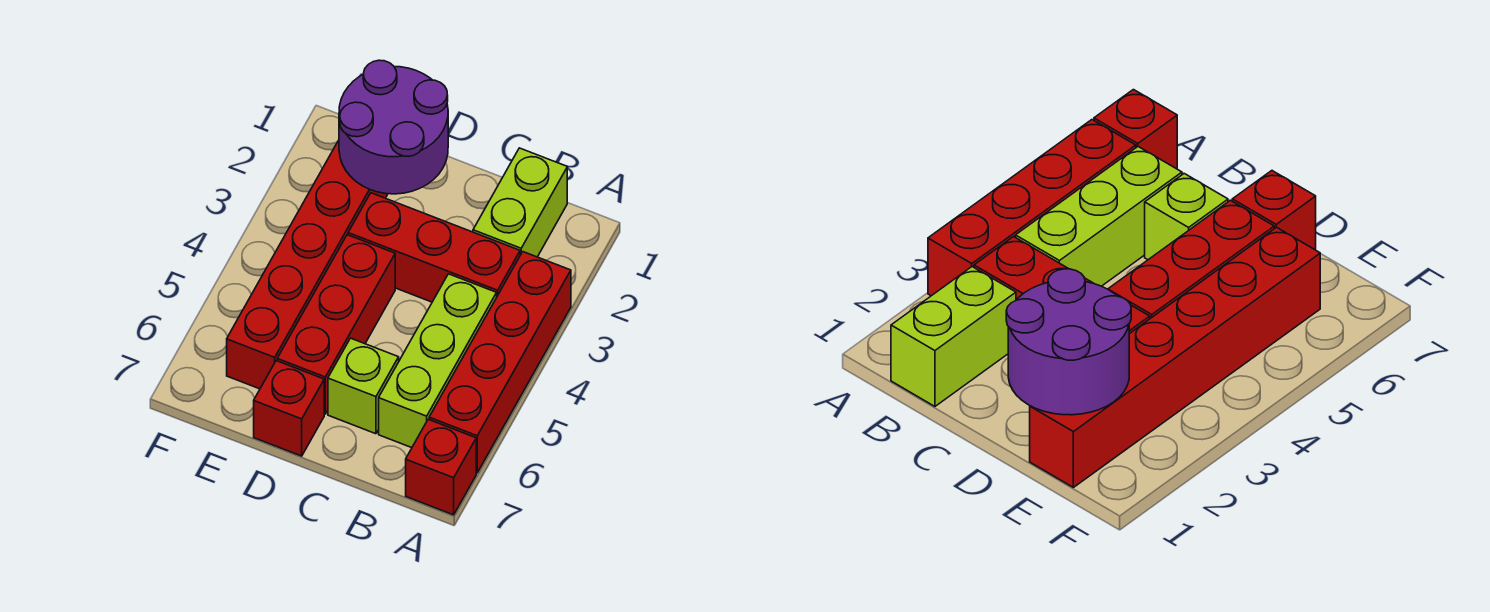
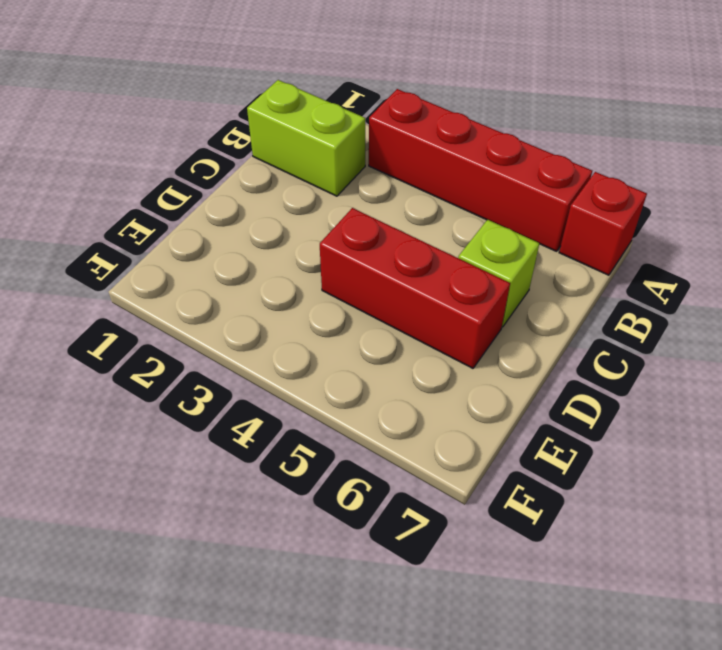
none -> red 1x3 brick [348,193,520,302]
none -> lime 1x3 brick [379,274,497,448]

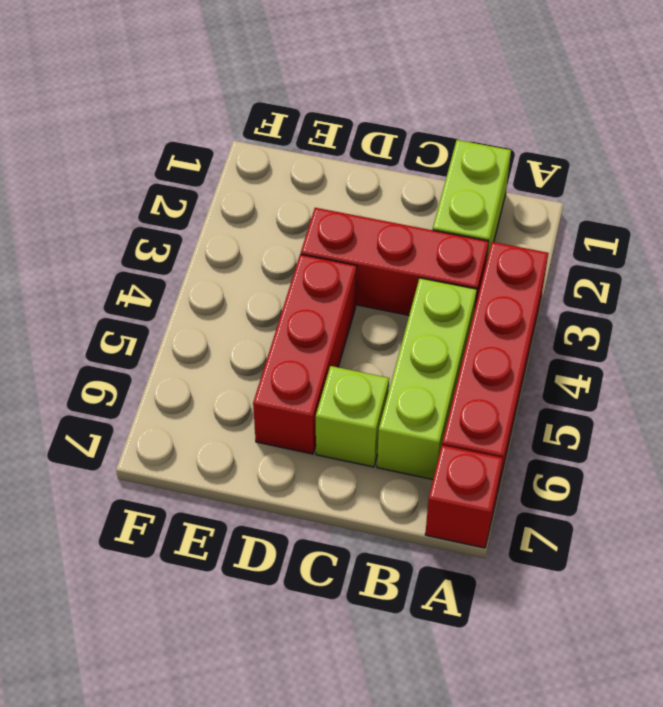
none -> red 1x1 brick [254,361,324,456]
none -> red 1x6 brick [227,140,388,389]

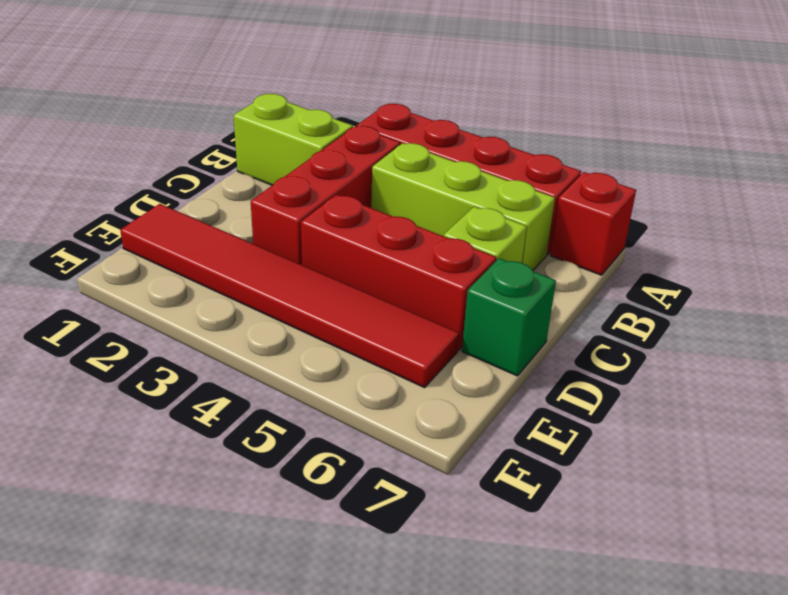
green 1x1 brick [462,258,556,376] -> red 1x1 brick [254,361,324,456]
red 1x6 tile [120,204,459,388] -> red 1x6 brick [227,140,388,389]
none -> purple 2x2 round brick [339,60,448,194]

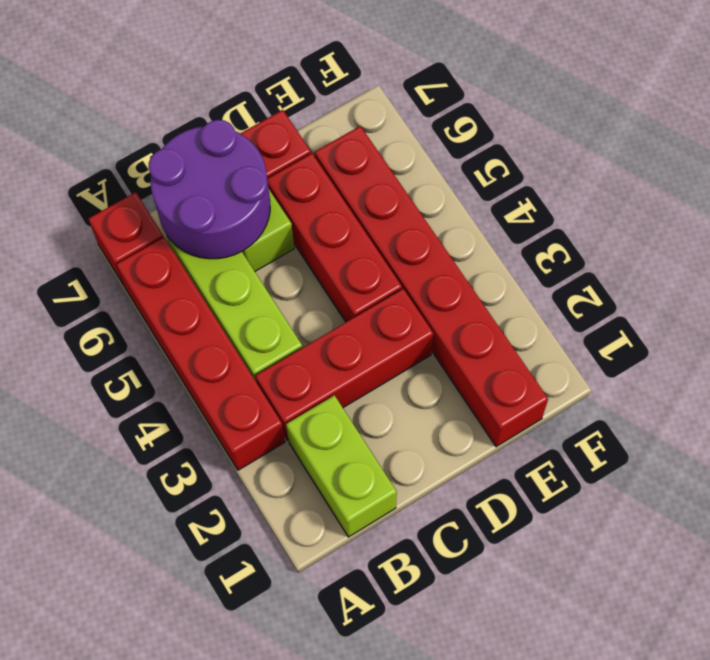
purple 2x2 round brick [149,120,270,259] -> purple 2x2 round brick moved to [339,60,448,194]

